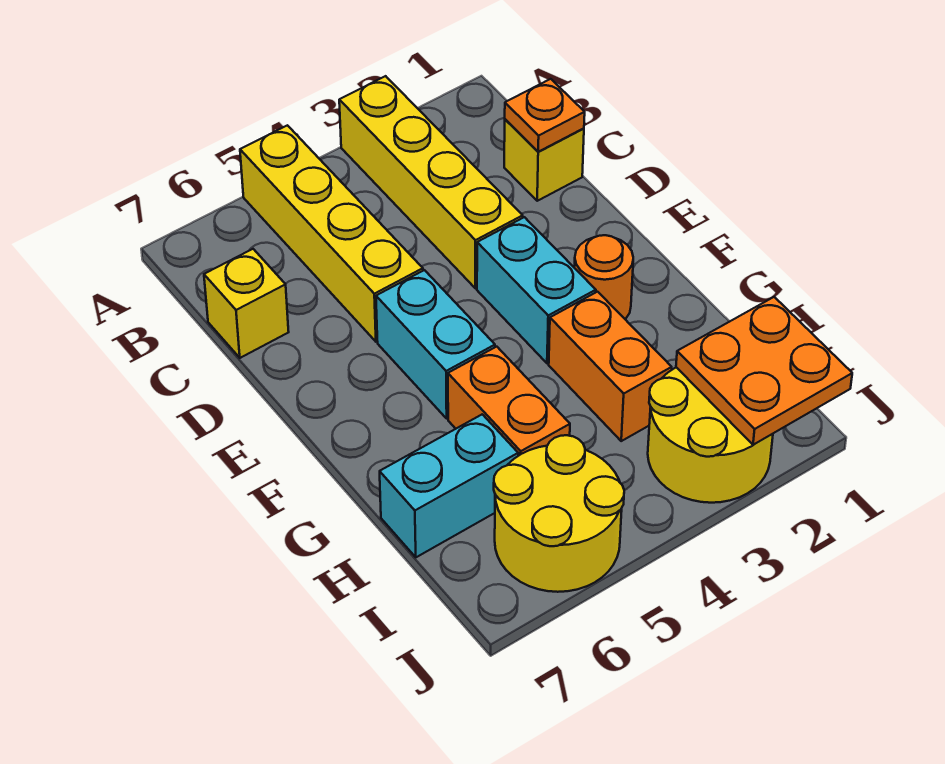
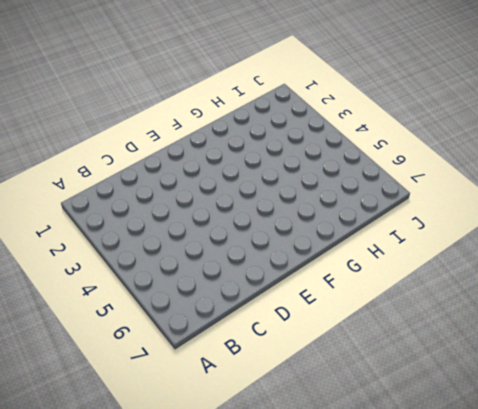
none -> yellow 1x4 brick [339,76,523,288]
none -> yellow 1x4 brick [240,125,423,342]
none -> yellow 1x1 brick [504,119,584,201]

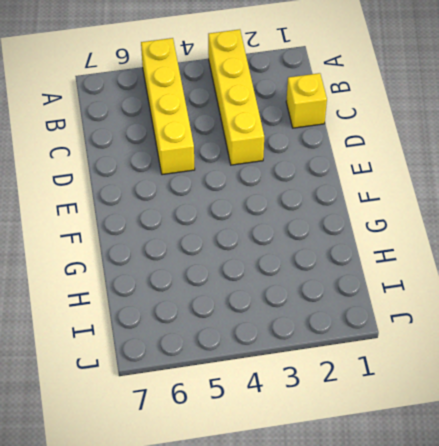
none -> yellow 1x1 brick [204,249,289,358]
none -> cyan 1x2 brick [477,217,596,363]
none -> cyan 1x2 brick [376,270,495,418]

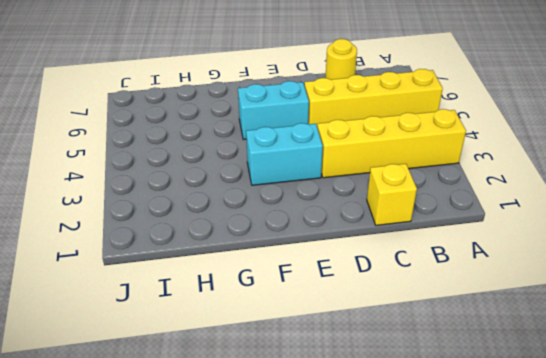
yellow 1x1 round brick [325,39,357,80] -> yellow 1x1 brick [204,249,289,358]
none -> orange 1x1 round brick [574,235,633,319]
none -> orange 1x2 brick [549,292,672,441]
none -> orange 1x2 brick [448,347,570,456]

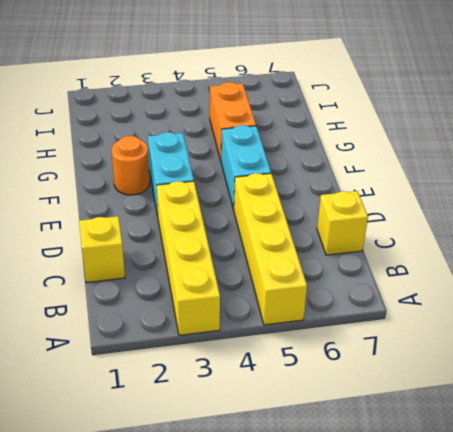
none -> orange 1x2 brick [549,292,672,441]
none -> cyan 1x2 brick [380,414,518,557]
none -> yellow 2x2 round brick [648,367,773,503]

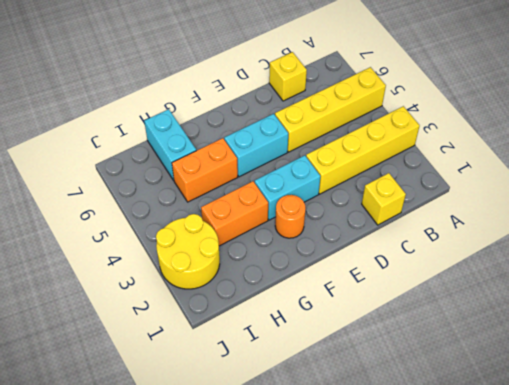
none -> yellow 2x2 round brick [494,435,624,592]
none -> orange 1x1 plate [505,79,585,152]
none -> orange 2x2 plate [676,297,852,445]

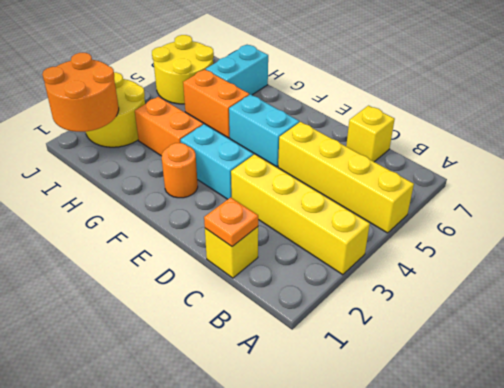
orange 2x2 round brick [42,53,119,132] -> orange 2x2 plate [676,297,852,445]

